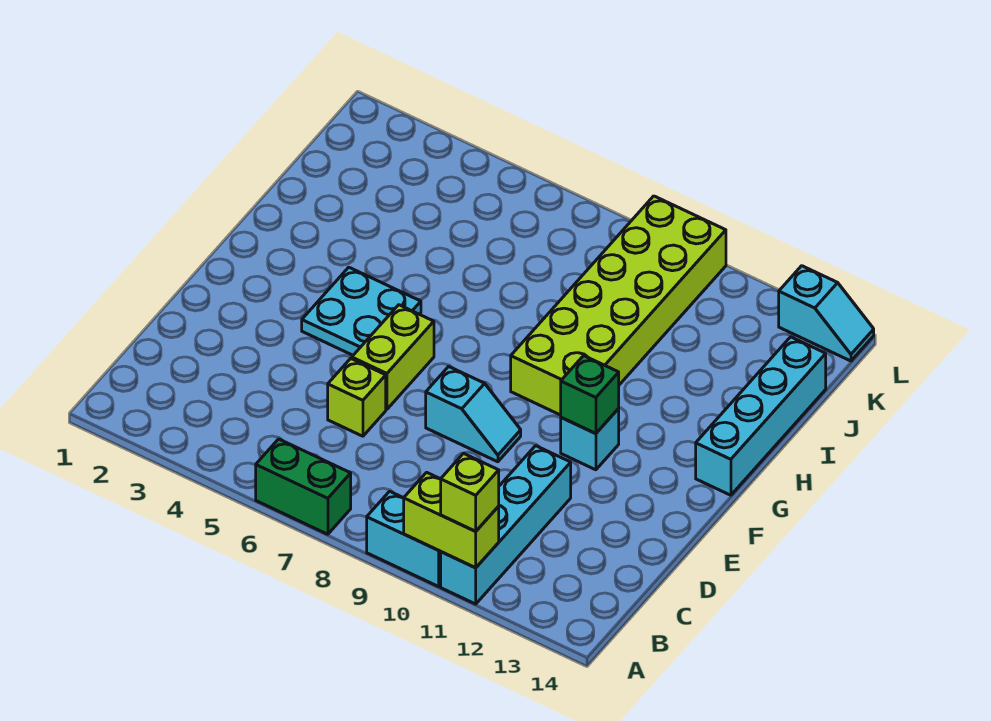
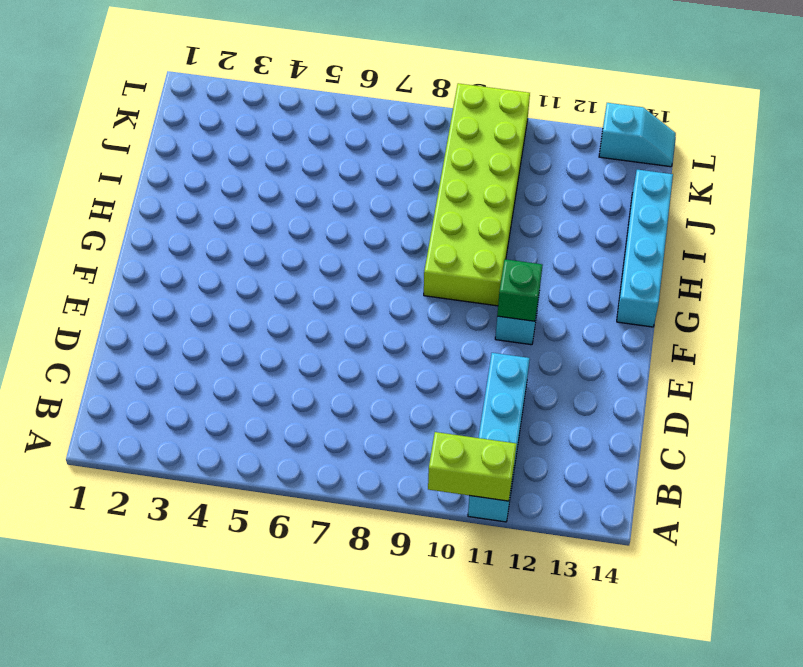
none -> green 1x2 brick [256,439,351,534]
none -> cyan 1x2 brick [367,491,441,587]
none -> lime 1x1 brick [328,358,386,436]

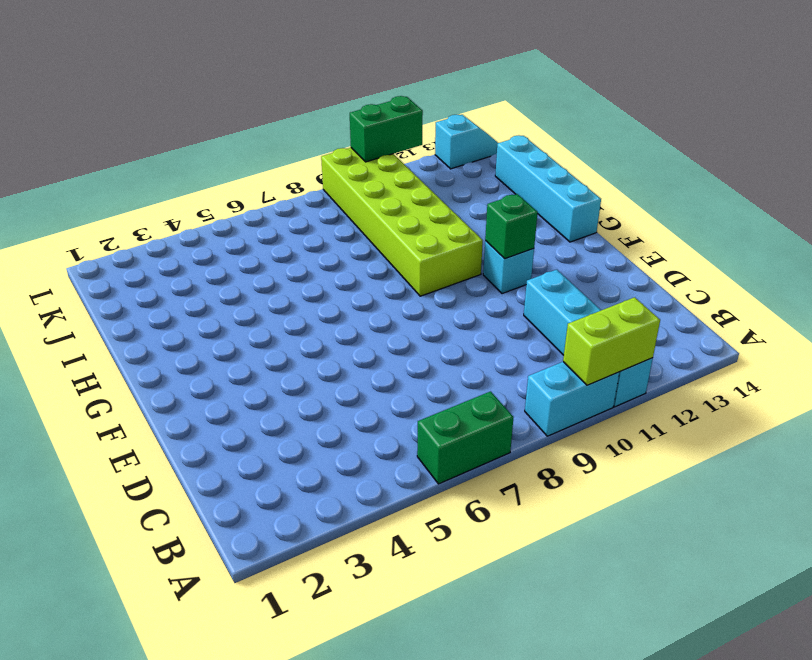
green 1x2 brick [350,96,423,162] -> none
none -> lime 1x1 brick [328,358,386,436]
none -> lime 1x2 brick [352,305,434,409]
none -> cyan 1x2 slope [426,366,521,462]

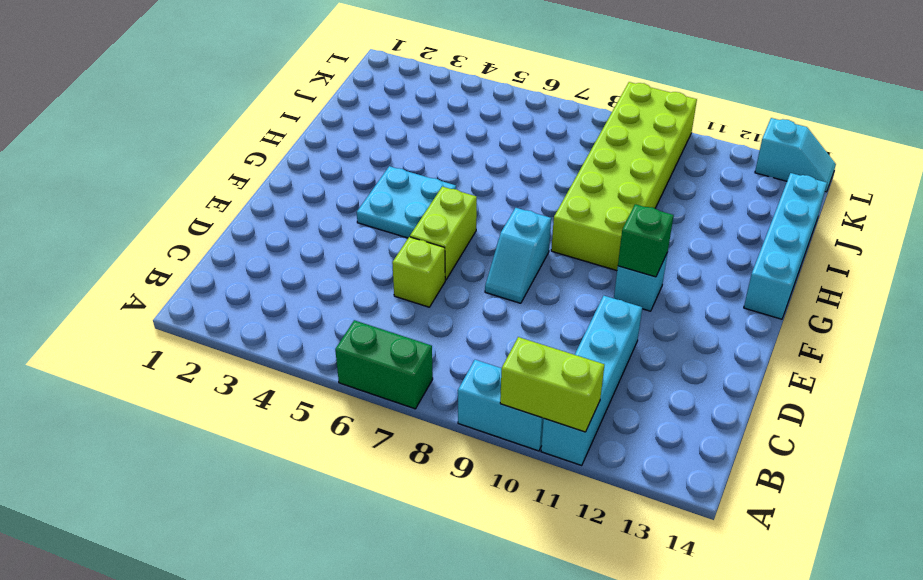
cyan 1x2 slope [485,208,551,303] -> cyan 1x2 slope turned to [426,366,521,462]
none -> lime 1x1 brick [441,453,499,531]

